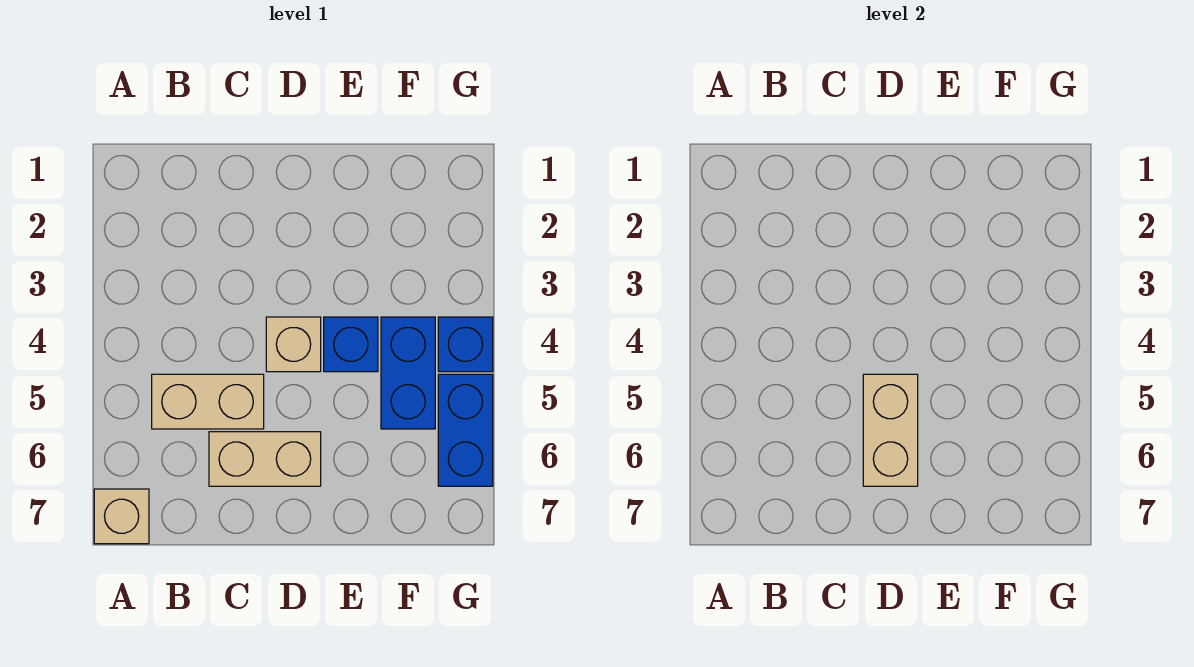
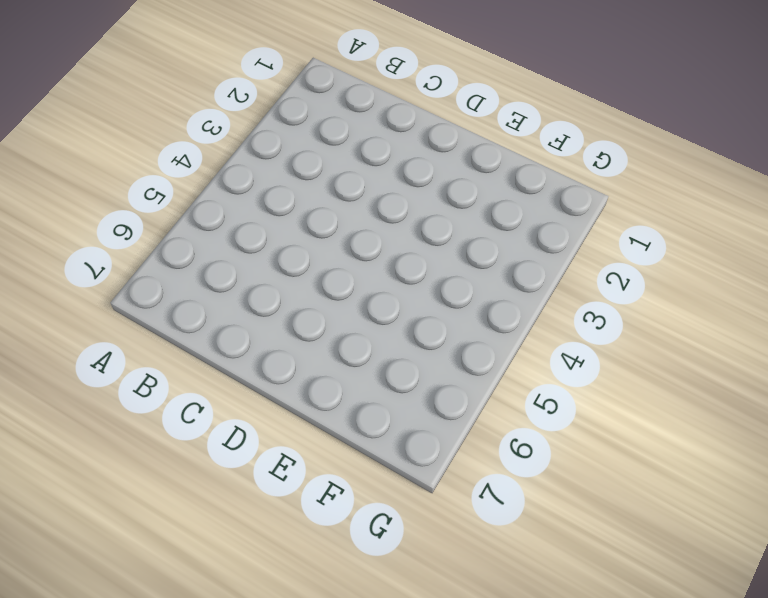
none -> tan 1x1 brick [94,489,149,544]
none -> tan 1x2 brick [152,374,264,429]

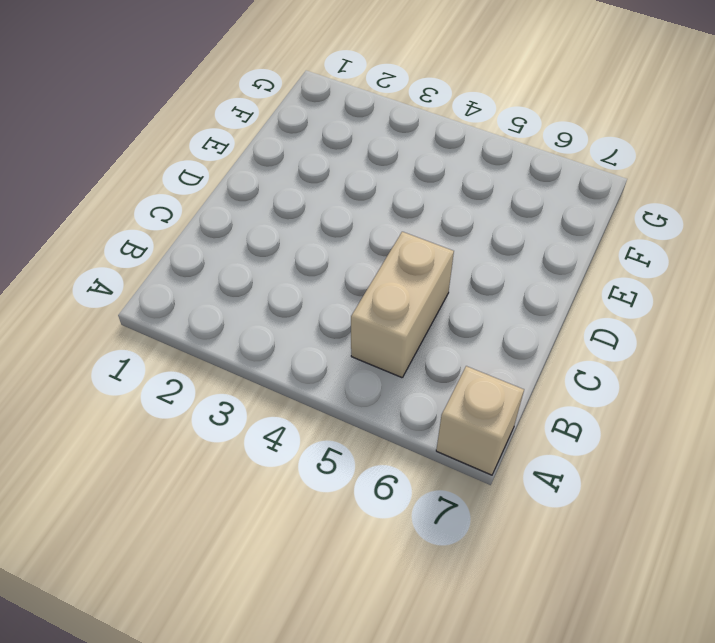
none -> tan 1x2 brick [209,432,321,486]
none -> tan 1x1 brick [266,317,321,372]

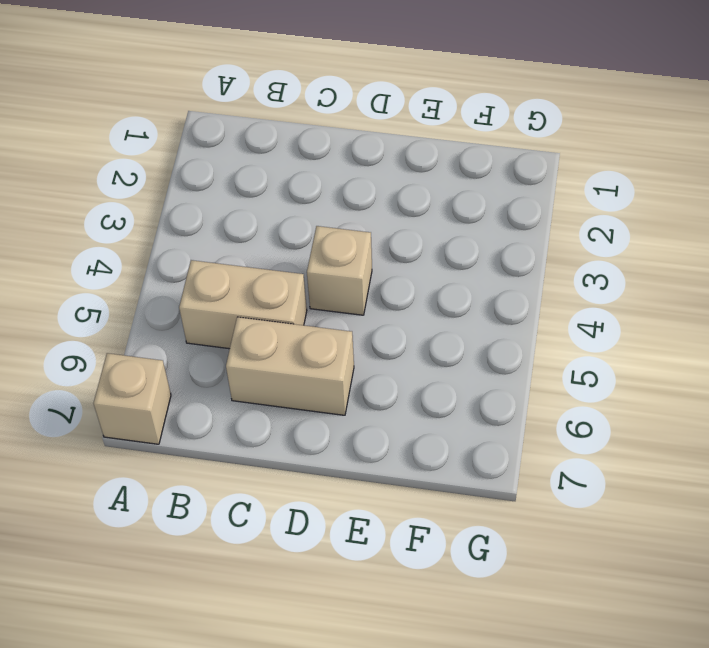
none -> blue 1x1 brick [324,317,378,372]
none -> blue 1x2 brick [381,317,435,429]

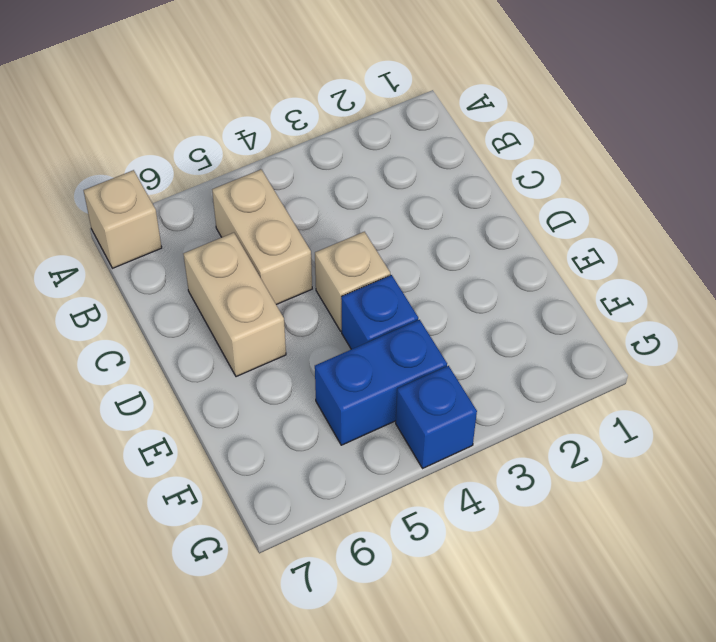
none -> blue 1x2 brick [438,374,493,486]
none -> tan 1x2 brick [863,374,918,486]

